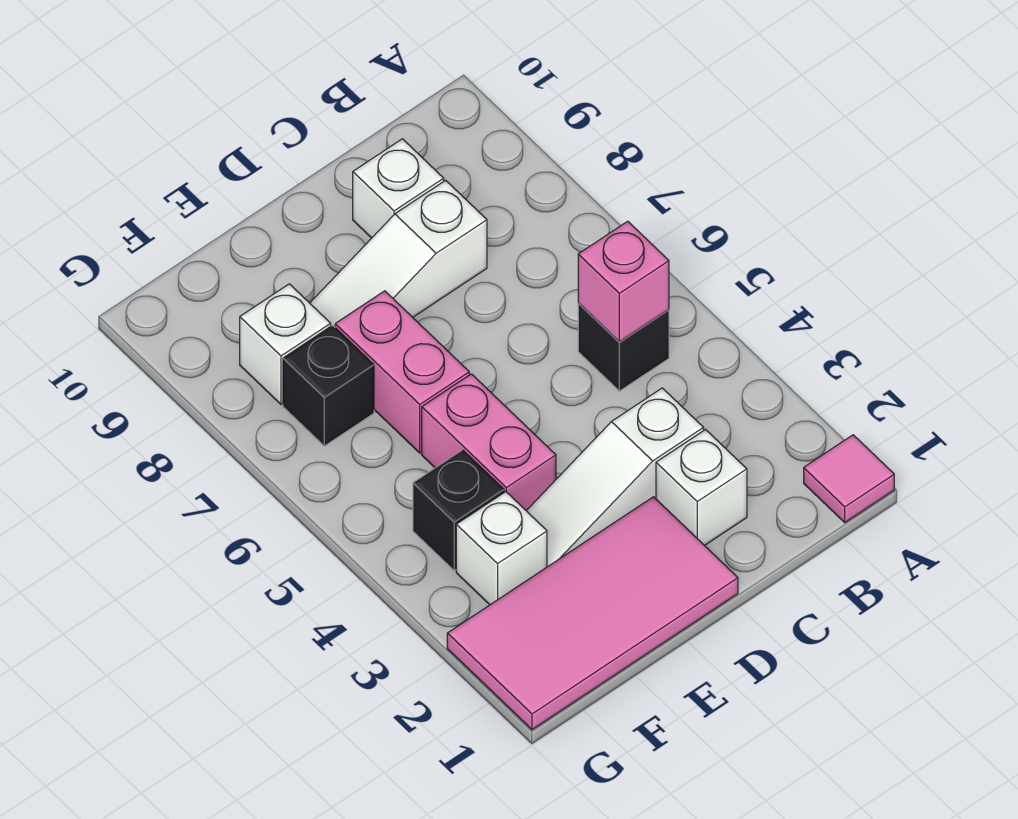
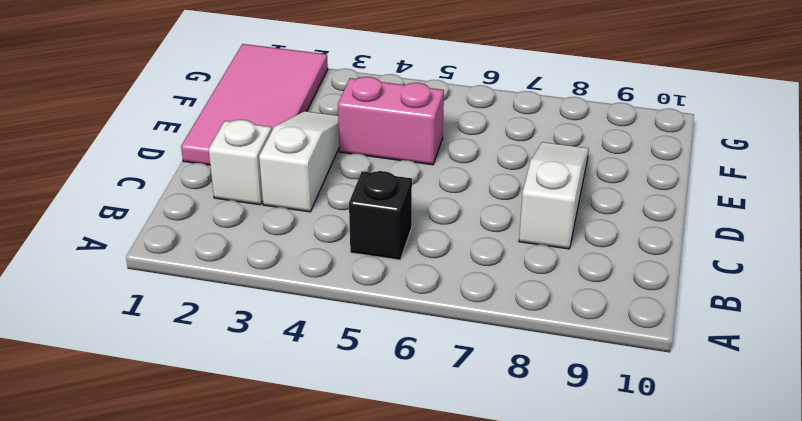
none -> pink 1x1 tile [804,435,894,523]
none -> white 1x1 brick [353,139,444,238]
none -> pink 1x2 brick [335,291,469,453]

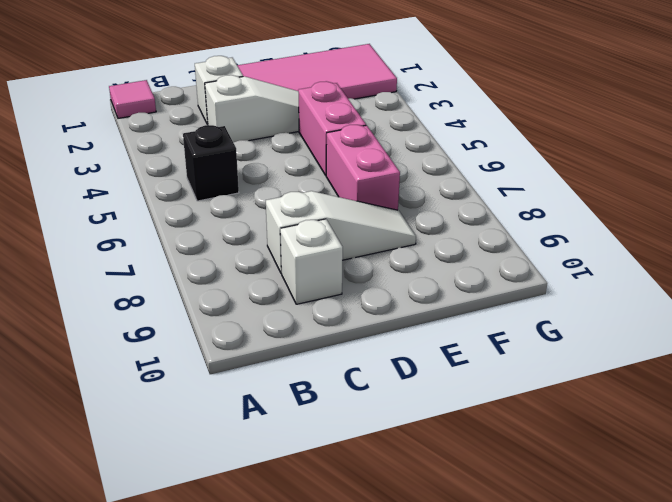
none -> white 1x1 brick [456,492,547,605]
none -> black 1x1 brick [413,450,504,570]
none -> black 1x1 brick [283,325,374,446]

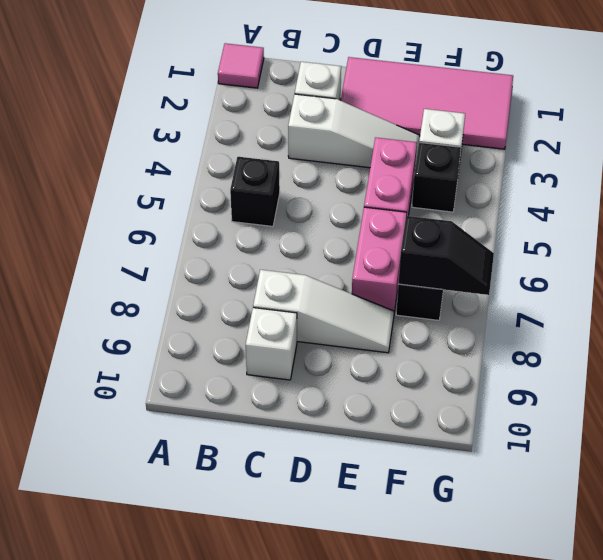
black 1x2 slope [399,216,494,295] -> none
none -> white 1x1 brick [240,284,331,404]
none -> pink 1x1 brick [578,221,669,342]

